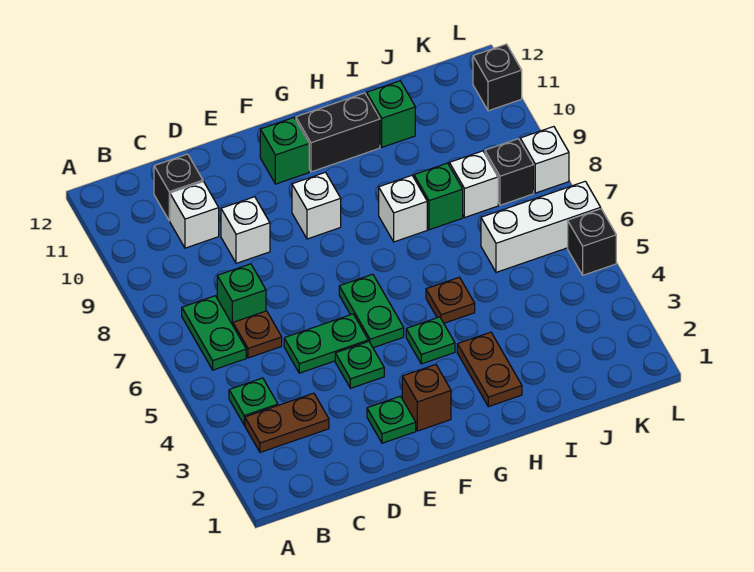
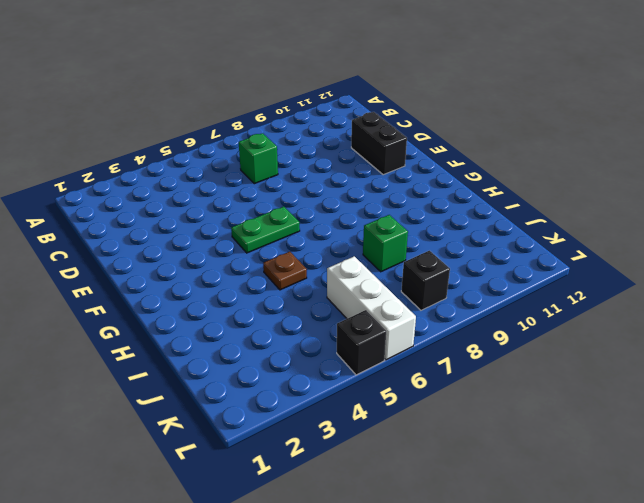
black 1x2 brick [351,112,407,175] -> black 1x2 brick moved to [296,93,380,172]
none -> brown 1x2 plate [245,393,329,452]
none -> green 1x1 plate [229,378,278,425]
none -> green 1x2 plate [182,296,246,370]

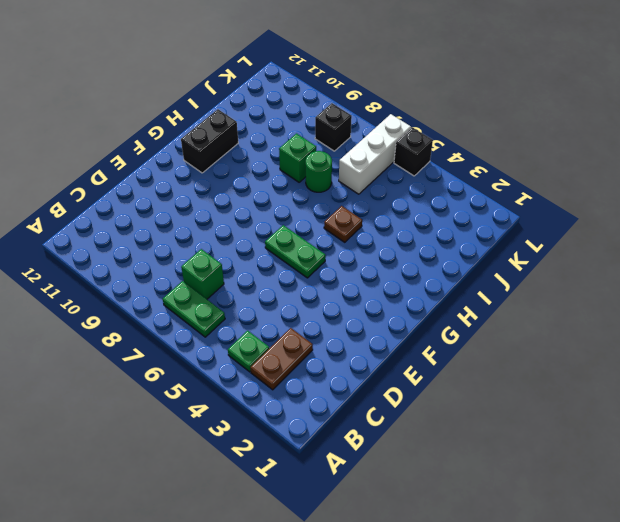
green 1x1 round brick [306,151,332,192] -> none
none -> brown 1x1 plate [233,311,282,358]
none -> white 1x1 brick [170,181,219,248]
none -> black 1x1 brick [154,154,203,221]

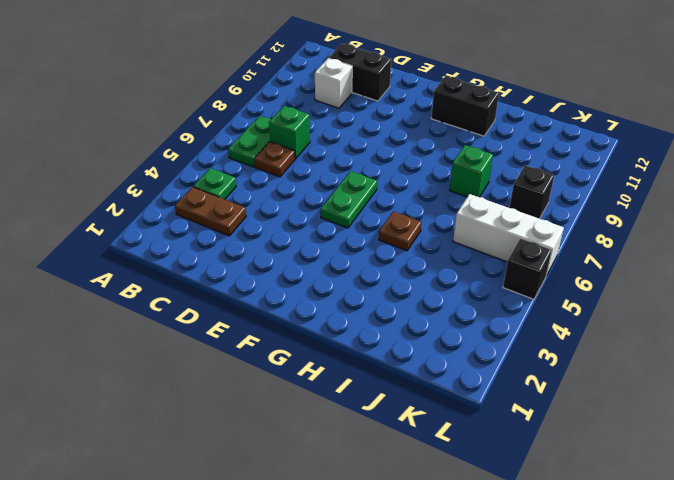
black 1x2 brick [329,43,391,101] -> black 1x1 brick [154,154,203,221]
none -> green 1x2 plate [284,314,368,373]
none -> white 1x1 brick [221,197,270,263]
none -> green 1x1 plate [367,396,416,443]

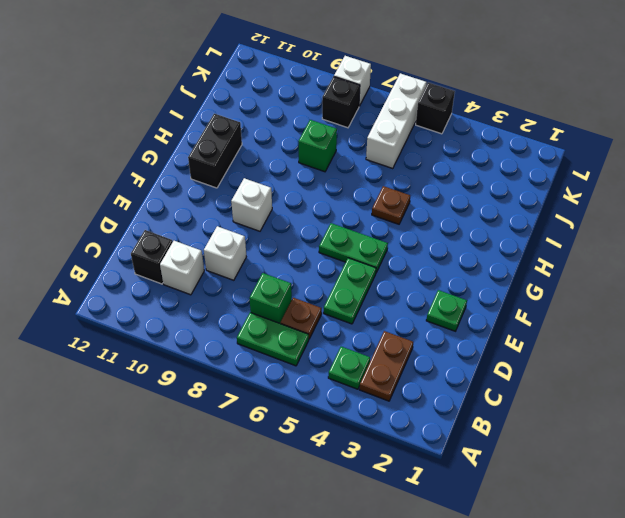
none -> green 1x1 plate [335,341,384,388]
none -> brown 1x1 brick [402,365,451,431]
none -> green 1x1 brick [260,118,309,184]

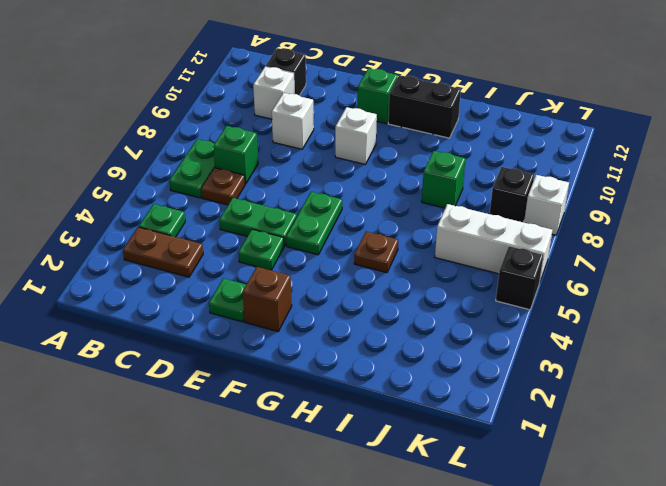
none -> green 1x1 plate [406,317,455,364]
none -> brown 1x2 plate [457,332,522,407]
none -> white 1x1 brick [379,176,427,242]

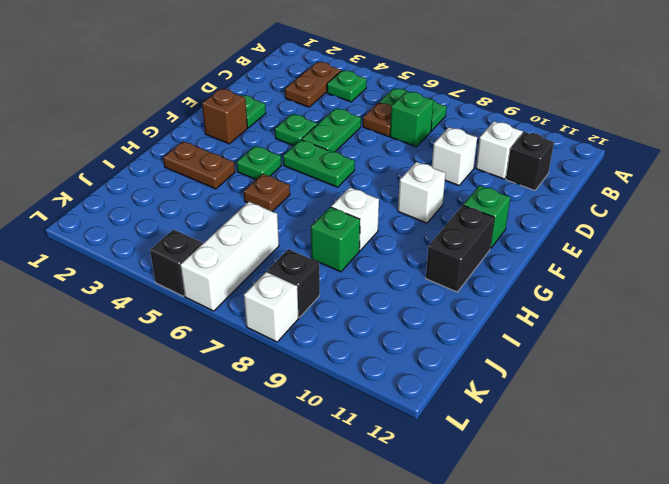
none -> green 1x1 brick [367,81,415,147]
none -> white 1x1 brick [449,151,498,217]
none -> black 1x1 brick [473,44,522,111]

